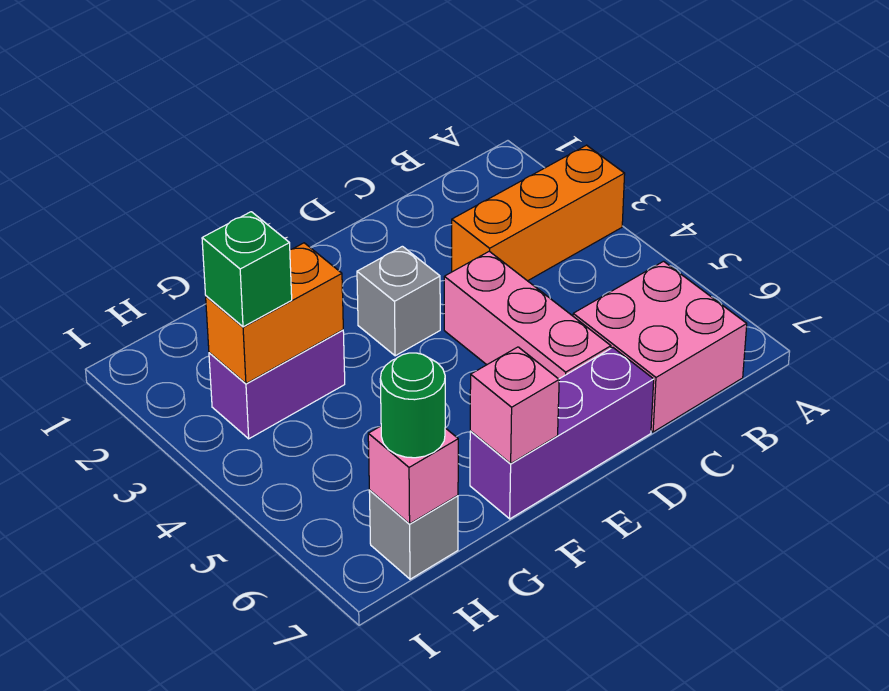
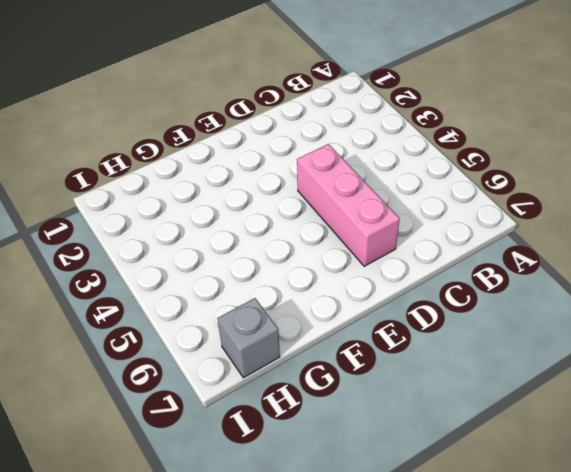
none -> orange 1x3 brick [452,145,625,281]
none -> pink 2x2 brick [573,261,747,432]
none -> purple 1x3 brick [470,348,654,519]

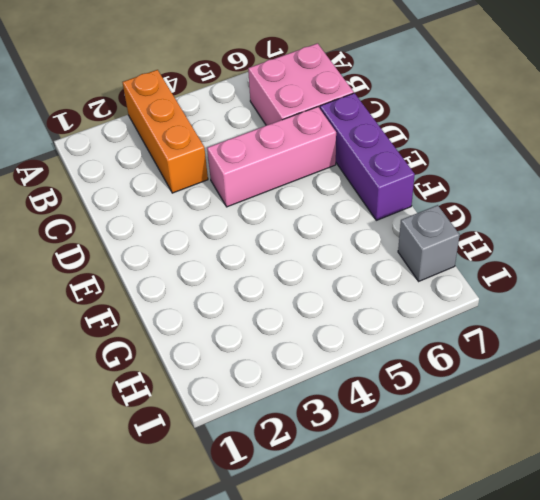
none -> grey 1x1 brick [357,246,440,356]
none -> purple 1x2 brick [209,330,345,439]
none -> pink 1x1 brick [470,347,559,463]

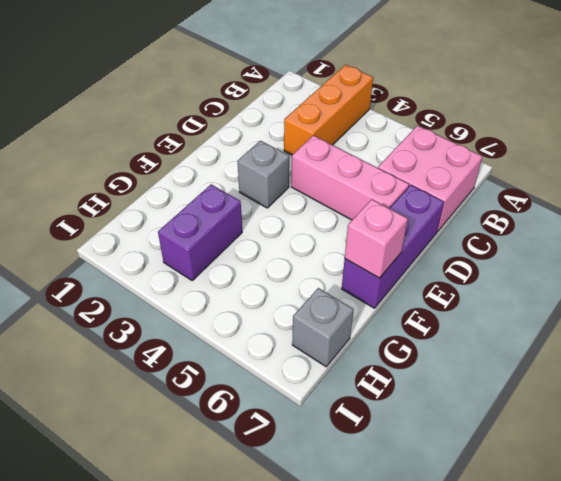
none -> orange 1x2 brick [206,243,343,384]
none -> pink 1x1 brick [368,426,458,524]
none -> green 1x1 brick [202,212,292,327]

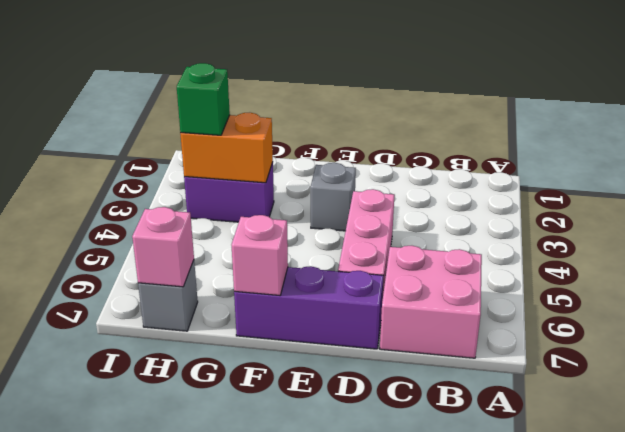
none -> orange 1x3 brick [452,145,625,281]
none -> green 1x1 round brick [380,353,445,458]

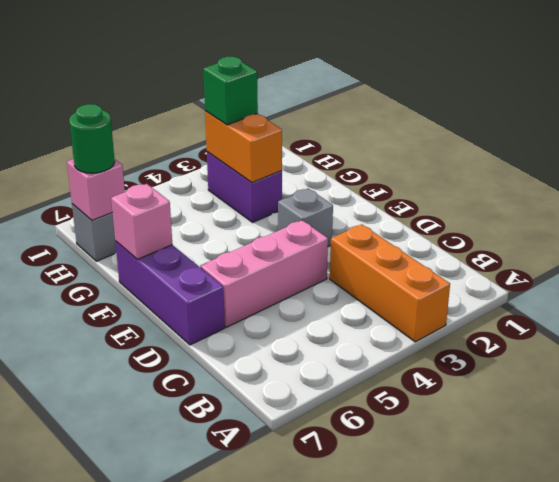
none -> pink 2x2 brick [573,261,747,432]

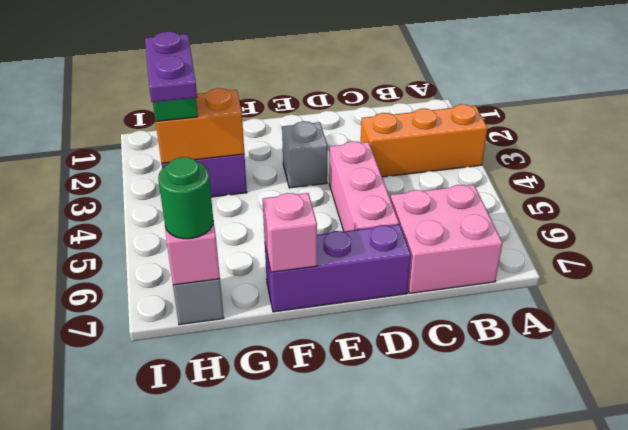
purple 1x2 plate [145,32,197,102] -> none

